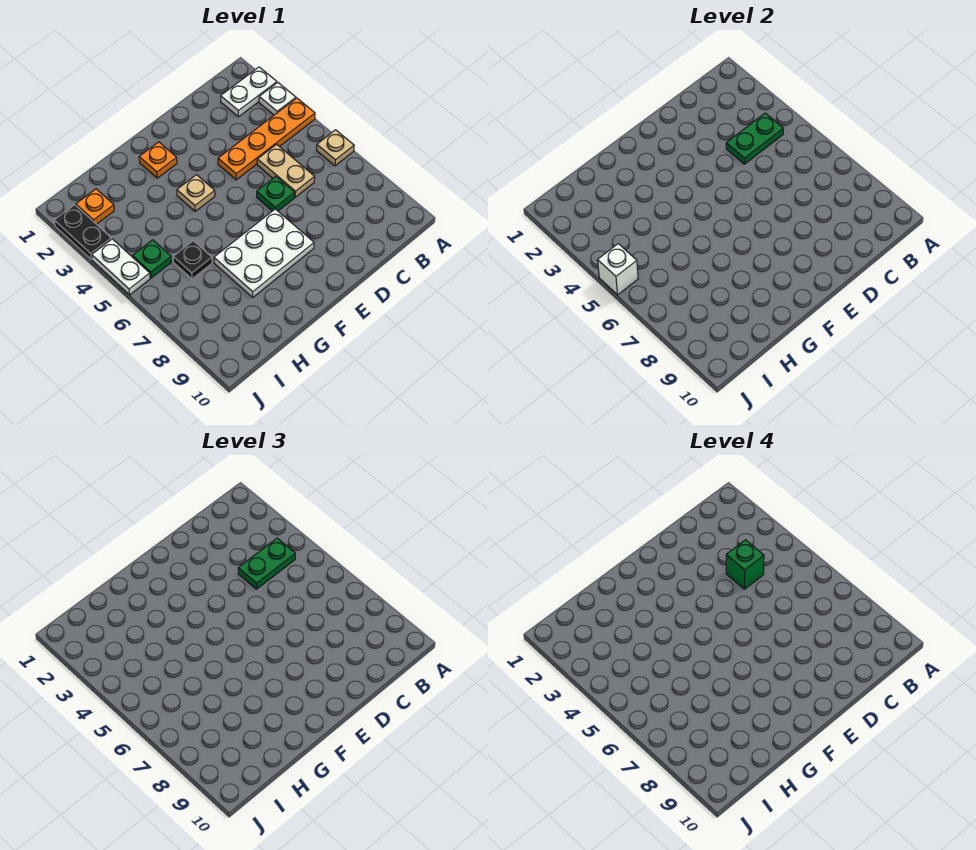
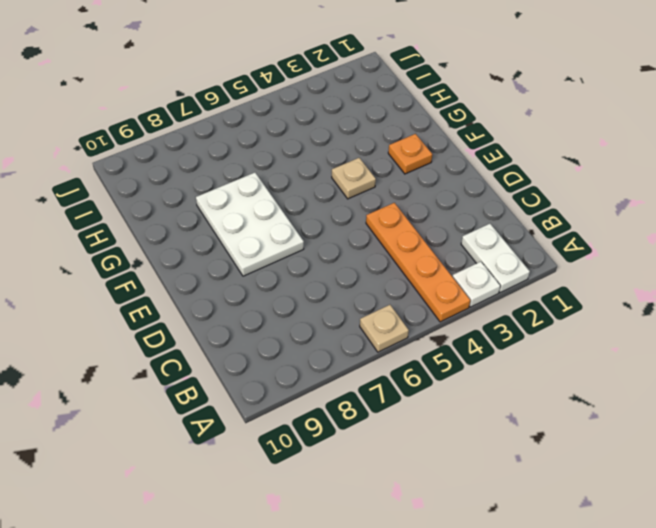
none -> tan 1x2 plate [257,144,315,197]
none -> green 1x1 plate [257,176,295,211]
none -> black 1x1 plate [173,241,212,279]

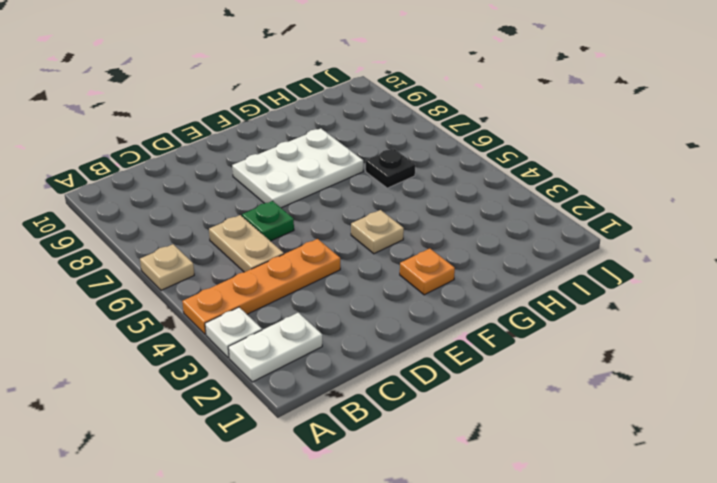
none -> orange 1x1 plate [76,189,114,224]
none -> green 1x1 plate [132,240,171,278]
none -> black 1x2 plate [54,205,111,260]

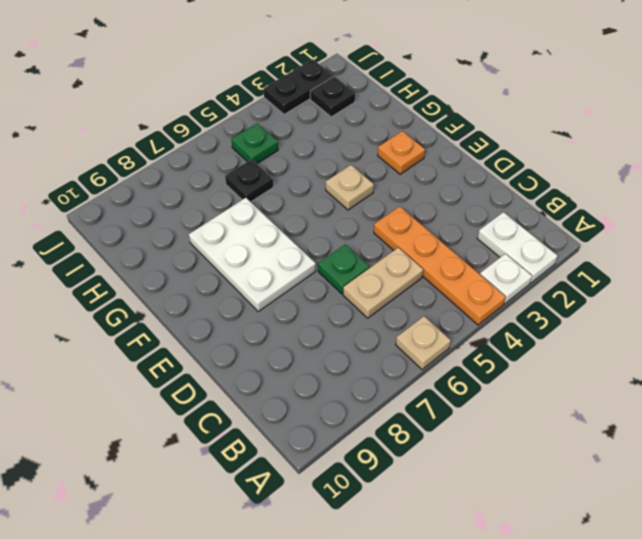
black 1x1 plate [310,76,355,117] -> orange 1x1 plate [76,189,114,224]
none -> white 1x2 plate [92,239,150,295]
none -> green 1x2 plate [726,113,783,164]
none -> white 1x1 brick [598,244,638,295]

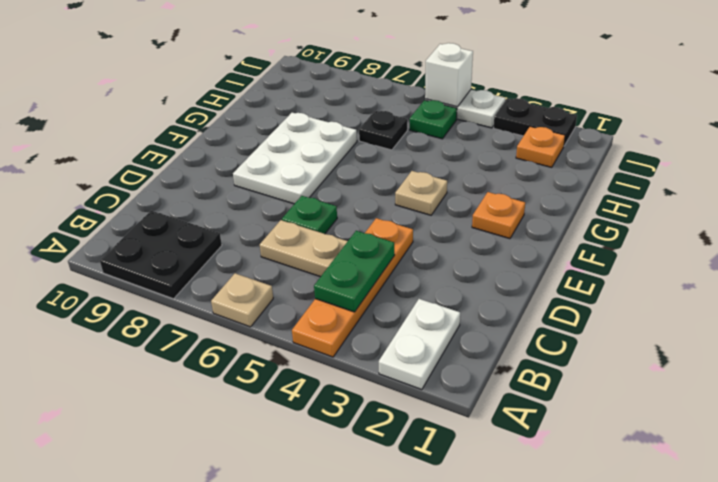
black 2x2 plate [100,211,222,299] -> none
none -> white 1x1 plate [259,83,296,115]
none -> green 1x2 plate [238,538,295,589]
none -> green 1x1 brick [726,540,764,589]

